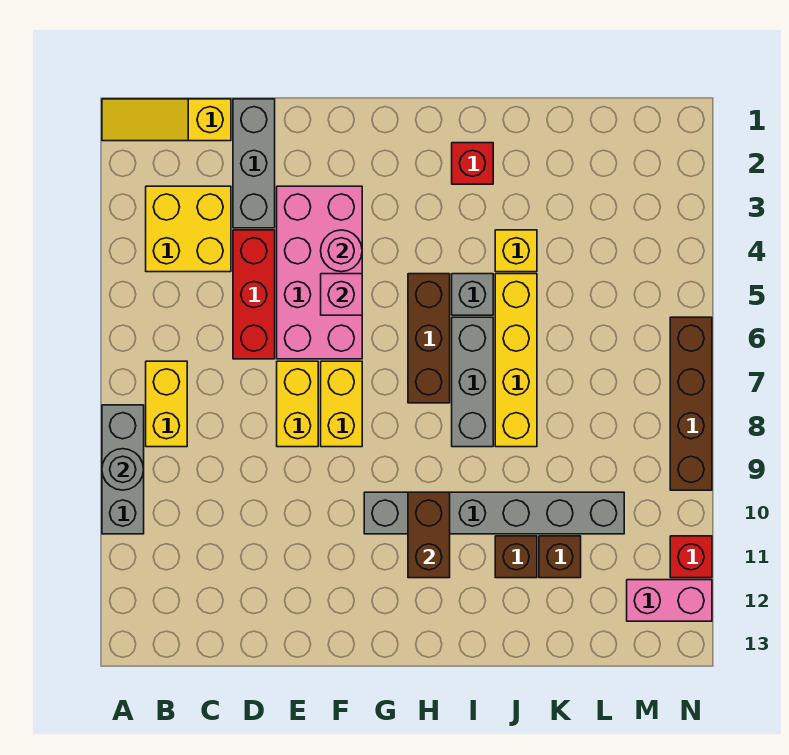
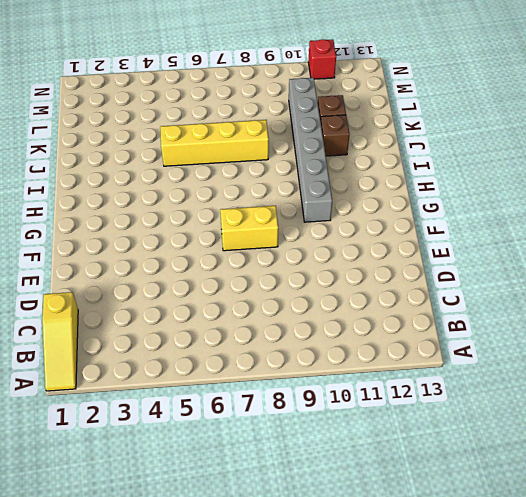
none -> grey 1x3 brick [102,405,144,534]
none -> yellow 2x2 brick [146,186,231,272]
none -> yellow 1x2 brick [146,361,187,447]

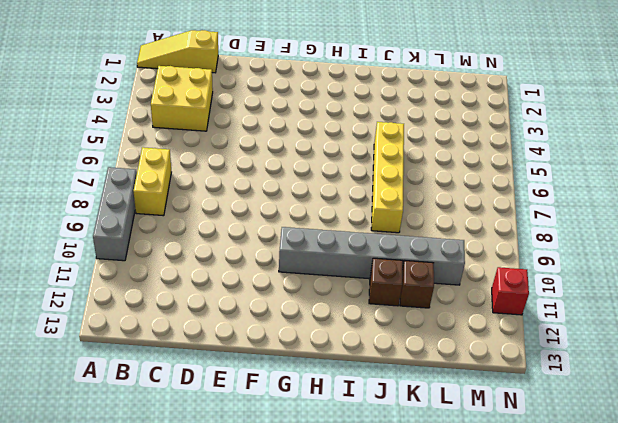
none -> grey 1x3 brick [233,99,275,228]
none -> red 1x3 brick [233,230,275,359]
none -> pink 2x4 brick [277,186,362,359]

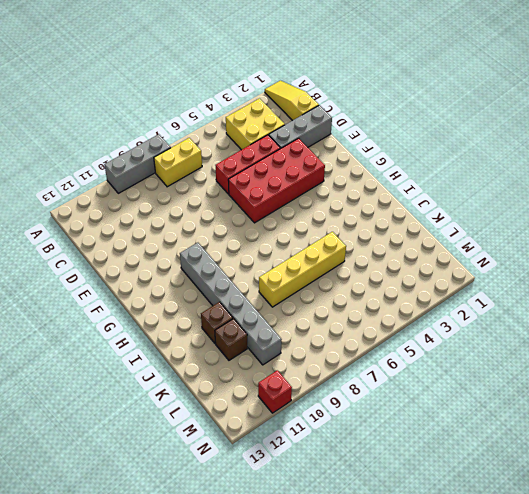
red 2x4 brick [228,138,325,223] -> pink 2x4 brick [277,186,362,359]
none -> yellow 1x2 brick [277,361,318,447]
none -> yellow 1x2 brick [321,361,362,447]
none -> brown 1x3 brick [408,274,450,403]

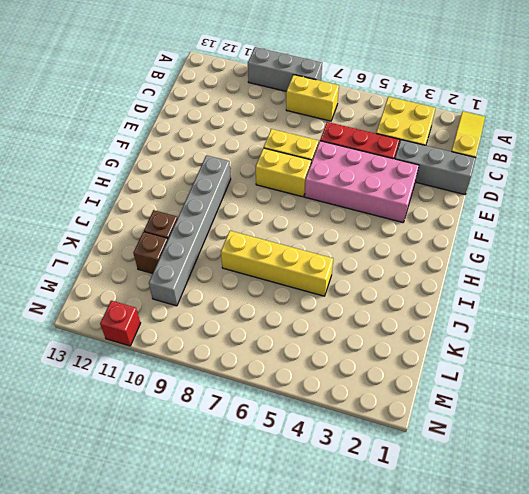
none -> brown 1x3 brick [408,274,450,403]
none -> red 1x1 brick [452,143,493,184]
none -> grey 1x1 brick [452,274,493,315]

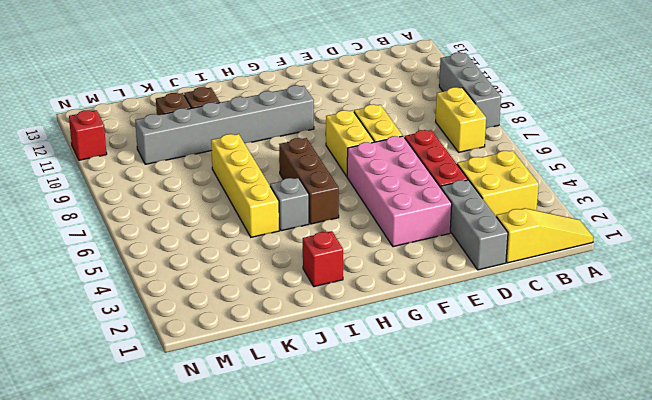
none -> grey 1x3 brick [452,317,493,447]
none -> yellow 1x1 brick [495,230,537,272]
none -> pink 1x2 brick [627,580,712,621]

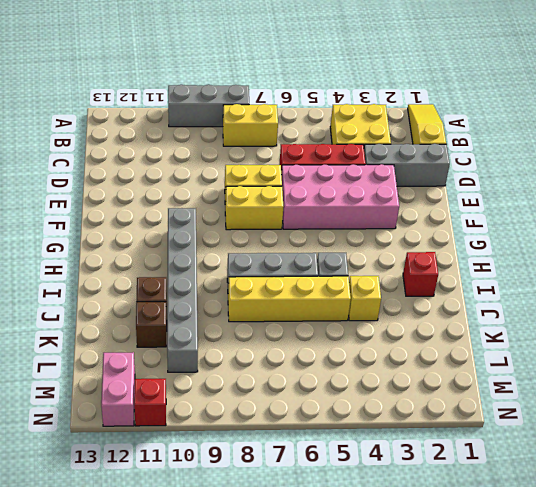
none -> brown 1x3 brick [408,274,450,403]
none -> brown 1x4 brick [670,317,712,490]
none -> grey 1x1 round brick [102,449,144,490]

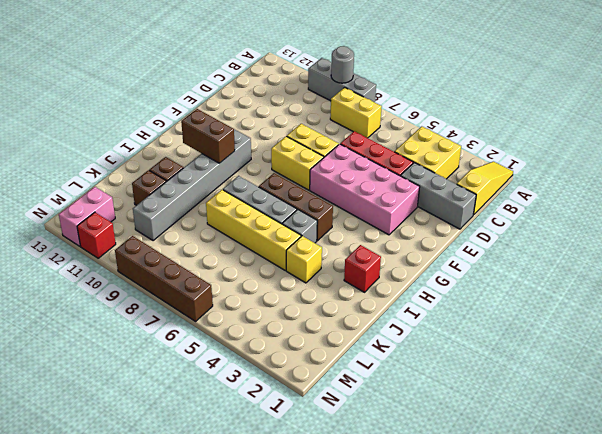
none -> pink 1x1 round brick [321,230,362,272]
none -> pink 1x1 brick [321,274,362,315]

